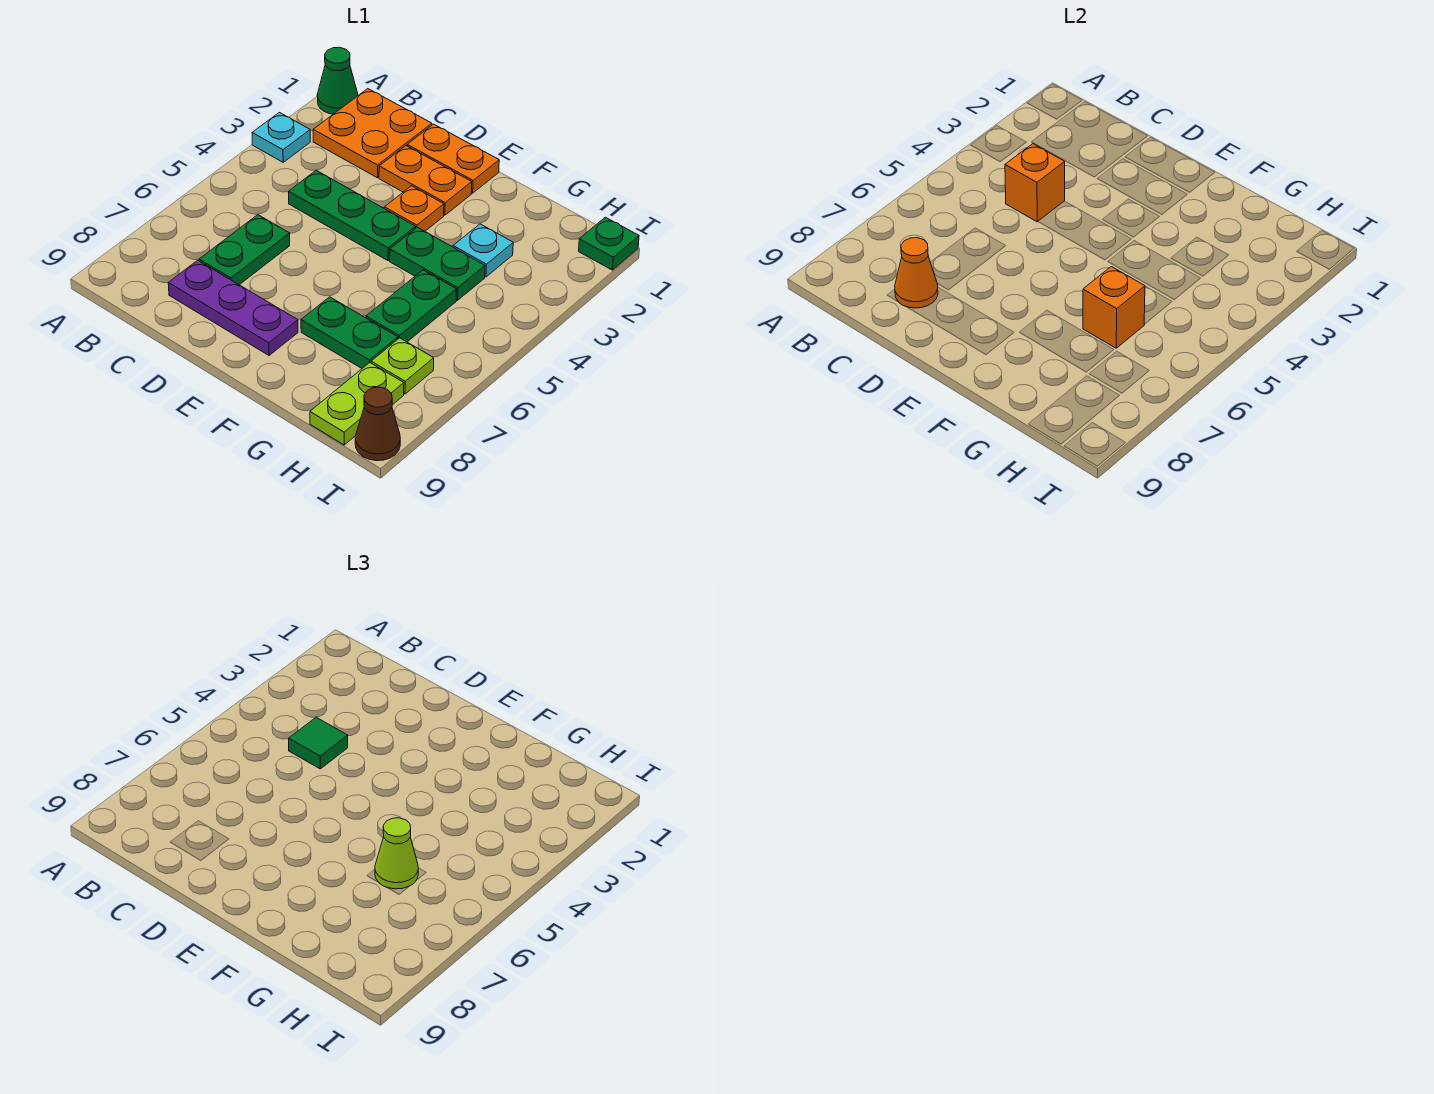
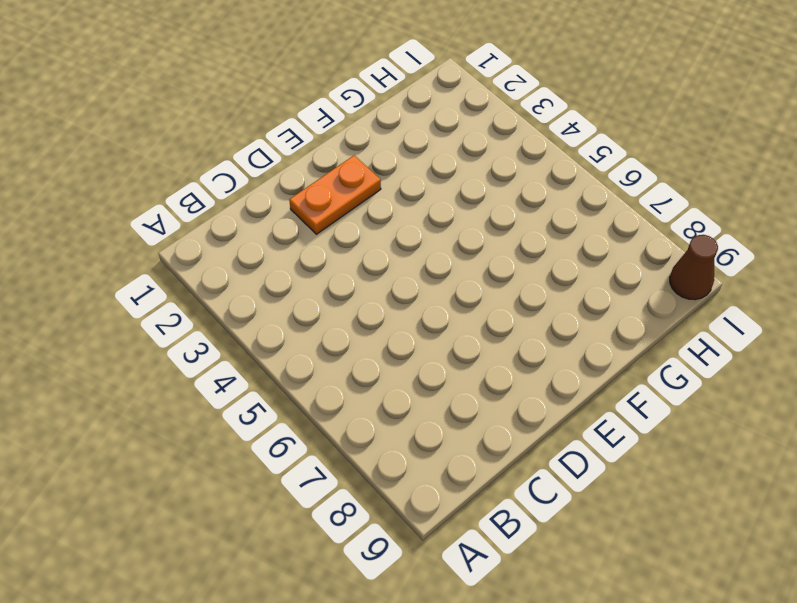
none -> green 1x1 cone [317,47,358,114]
none -> cyan 1x1 plate [252,113,310,162]
none -> orange 2x2 plate [313,89,432,178]

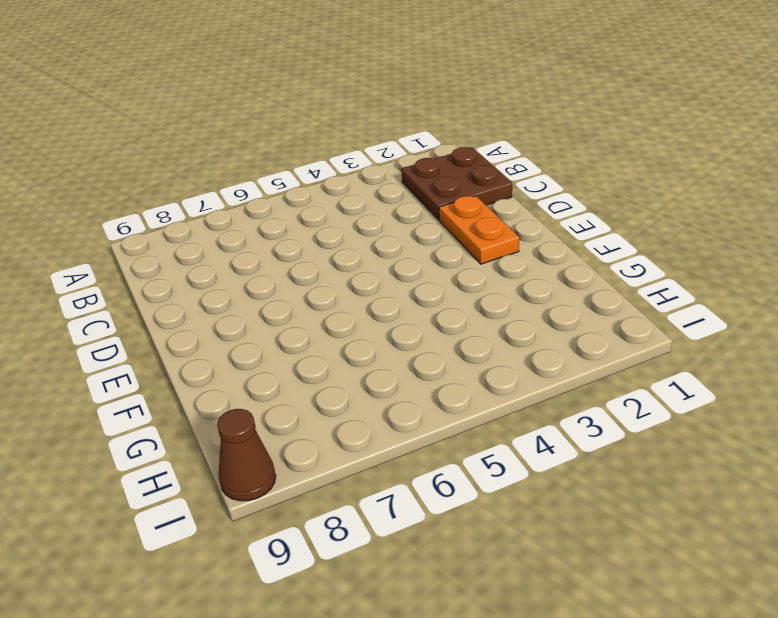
brown 2x2 plate [401,147,512,220] -> orange 2x2 plate [313,89,432,178]
none -> green 1x1 cone [317,47,358,114]
none -> cyan 1x1 plate [252,113,310,162]
none -> green 1x3 plate [289,170,416,261]

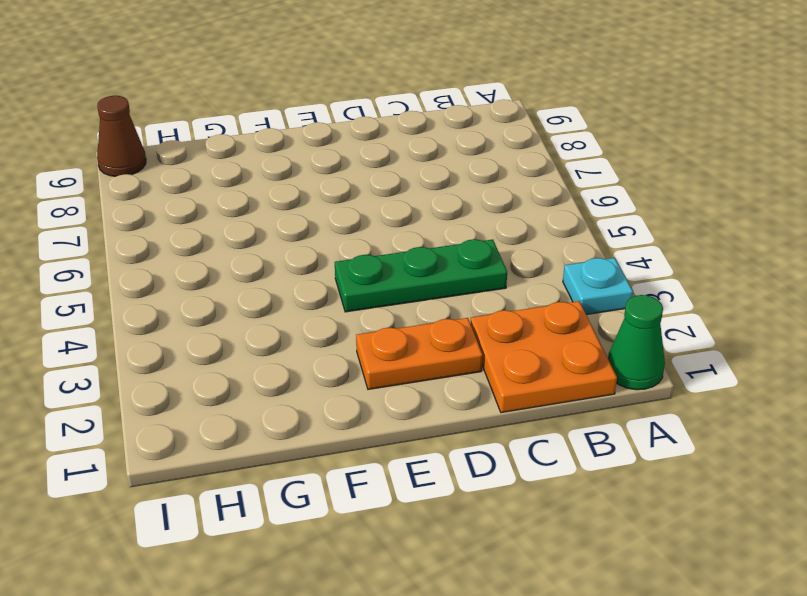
none -> green 1x2 plate [199,215,290,285]
none -> purple 1x3 plate [168,260,298,355]
none -> orange 1x2 plate [407,124,499,193]

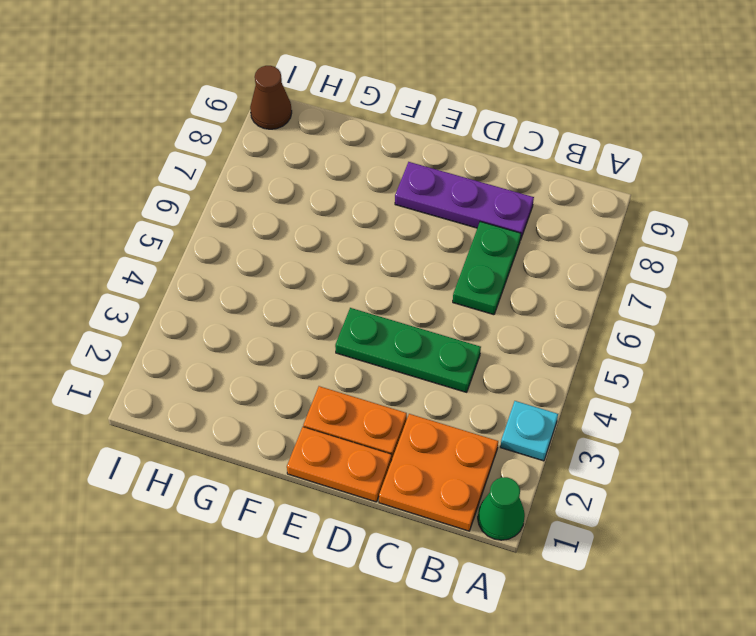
none -> orange 1x1 plate [384,186,444,231]
none -> green 1x2 plate [390,227,485,300]
none -> green 1x2 plate [301,297,398,368]

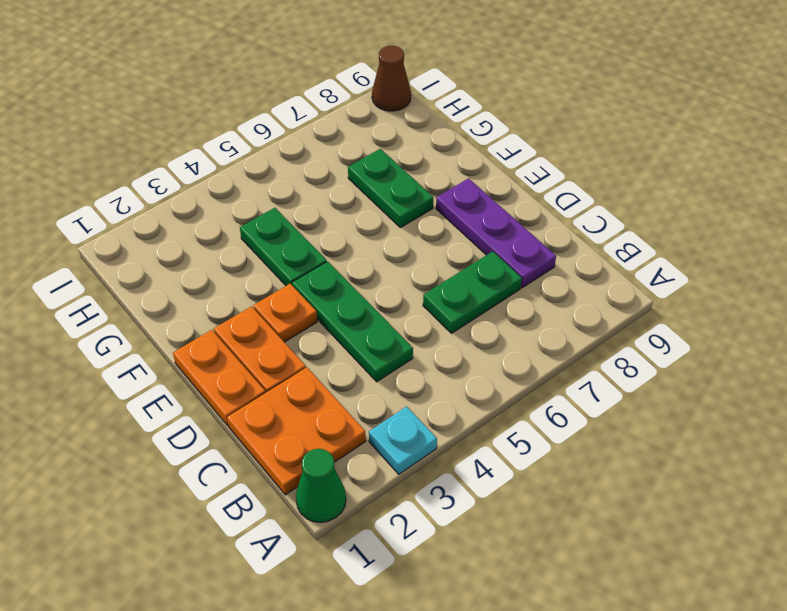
none -> cyan 1x1 plate [453,224,513,277]
none -> green 1x2 plate [366,270,457,342]
none -> lime 1x1 plate [371,338,434,394]

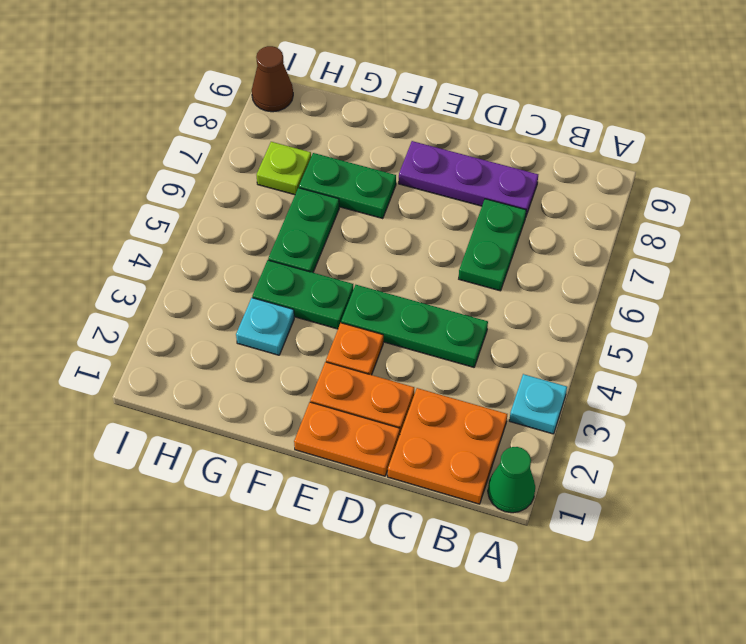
none -> lime 1x2 plate [310,363,404,445]
none -> green 1x1 plate [579,217,639,270]
none -> orange 1x1 brick [1005,144,1065,222]

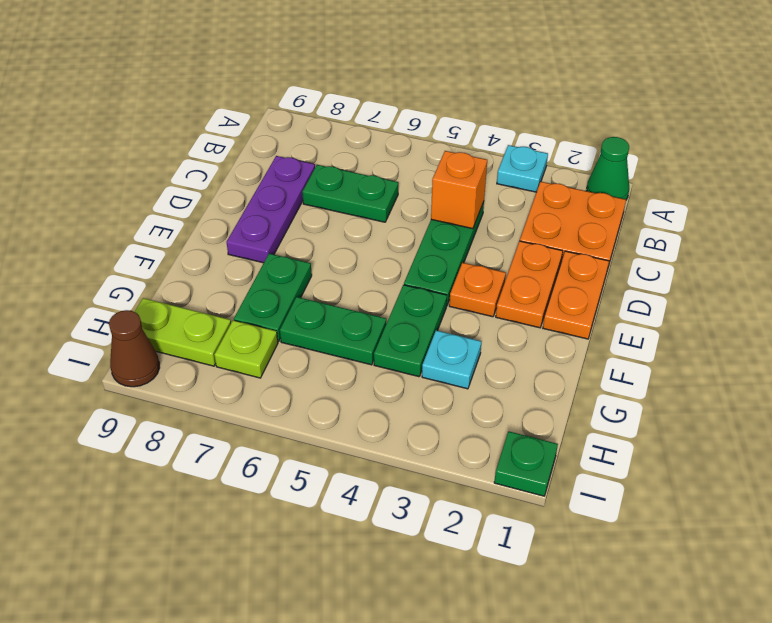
none -> orange 1x1 cone [895,238,938,308]
none -> orange 1x1 brick [1083,267,1145,348]
none -> green 1x1 tile [289,717,348,769]

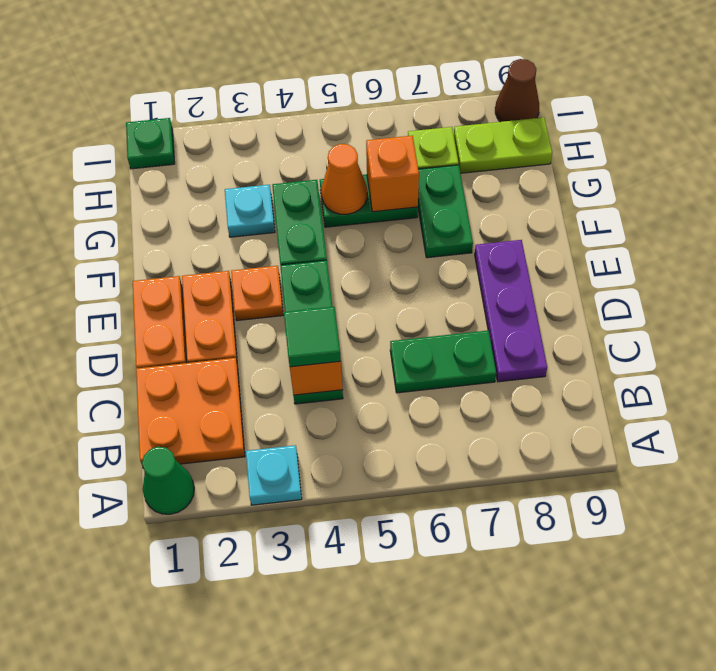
orange 1x1 cone [321,144,367,214] -> orange 1x1 cone moved to [895,238,938,308]
none -> lime 1x1 cone [375,818,418,889]

